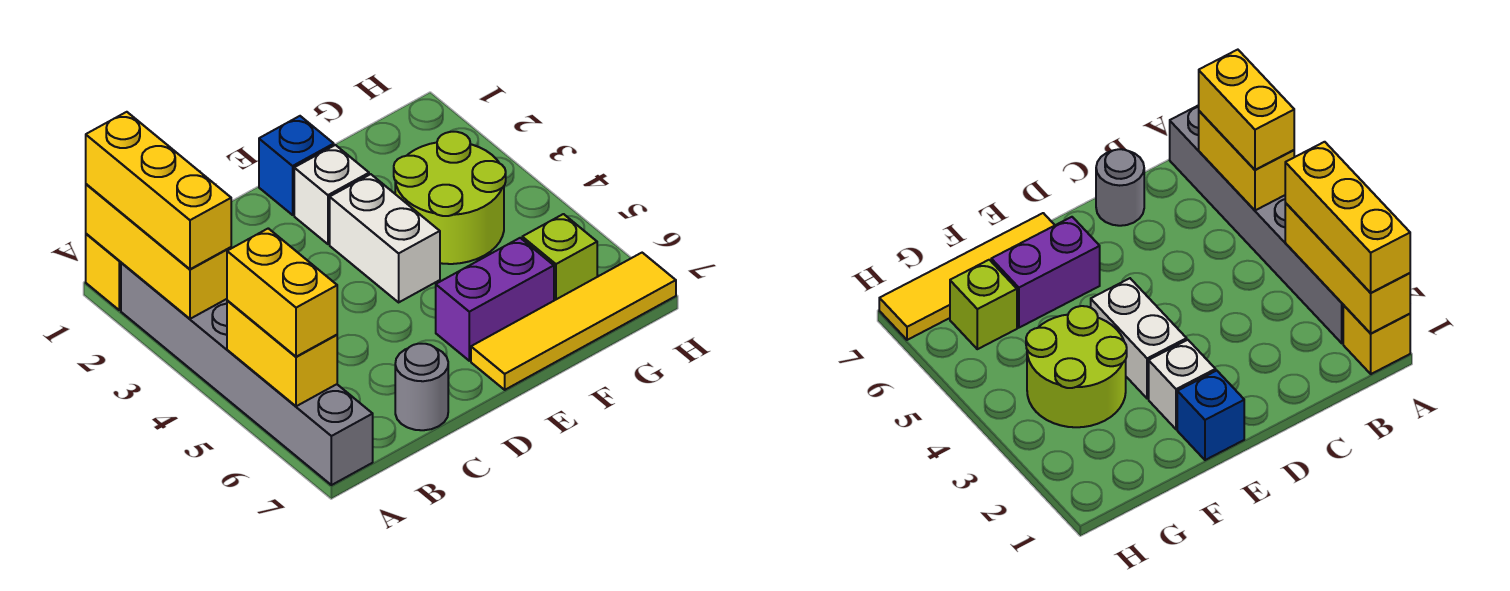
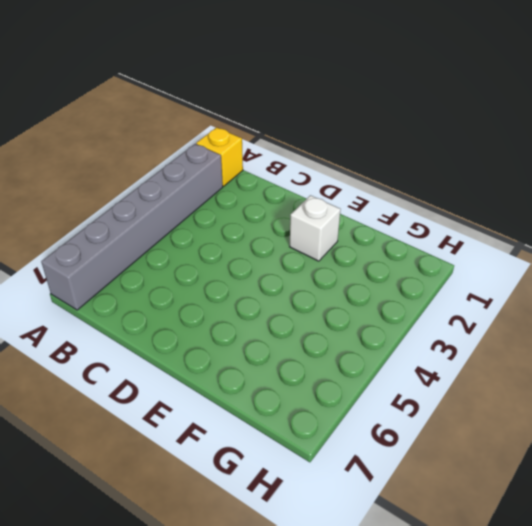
none -> grey 1x1 round brick [395,344,448,430]
none -> blue 1x1 brick [259,116,334,215]
none -> white 1x2 brick [330,174,440,302]

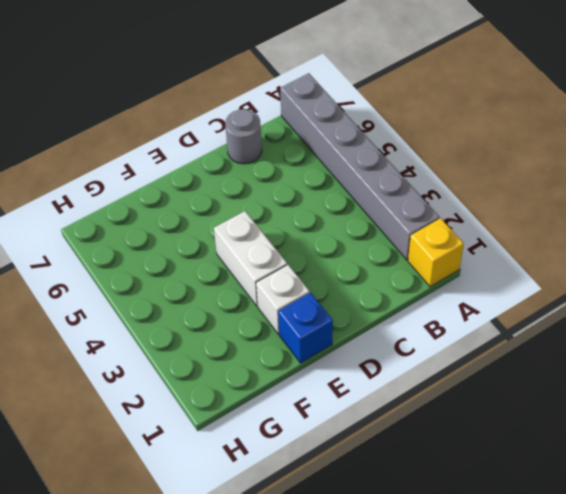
none -> purple 1x2 brick [436,238,554,361]
none -> yellow 1x4 tile [471,253,676,390]
none -> lime 2x2 round brick [394,132,506,264]

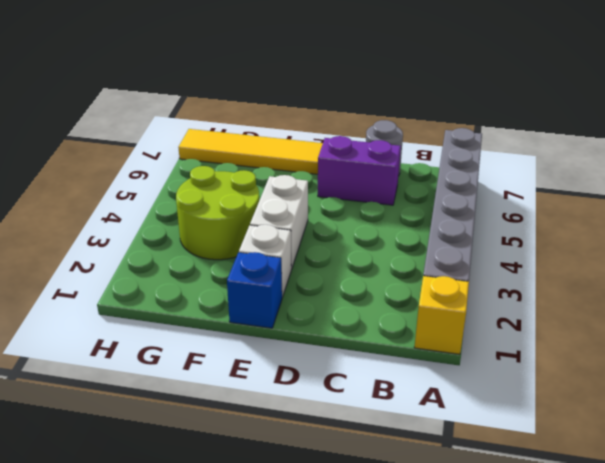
purple 1x2 brick [318,136,401,205] -> purple 1x2 brick moved to [436,238,554,361]
none -> lime 1x1 brick [522,214,597,300]
none -> yellow 1x3 brick [86,184,231,319]
none -> yellow 1x2 brick [227,300,337,406]

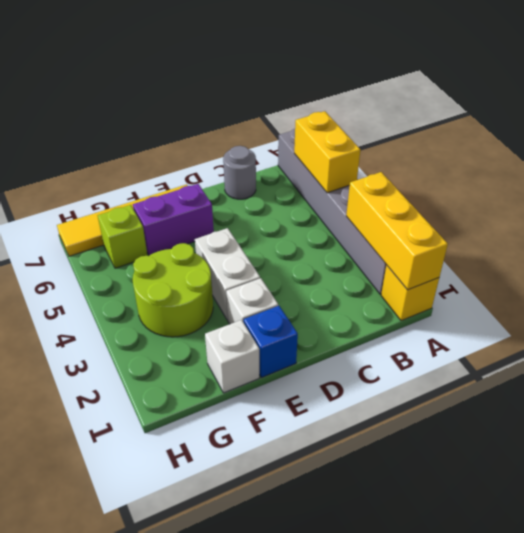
white 1x1 brick [205,320,259,393] -> none
none -> yellow 1x3 brick [86,112,231,269]
none -> yellow 1x2 brick [227,228,337,357]

